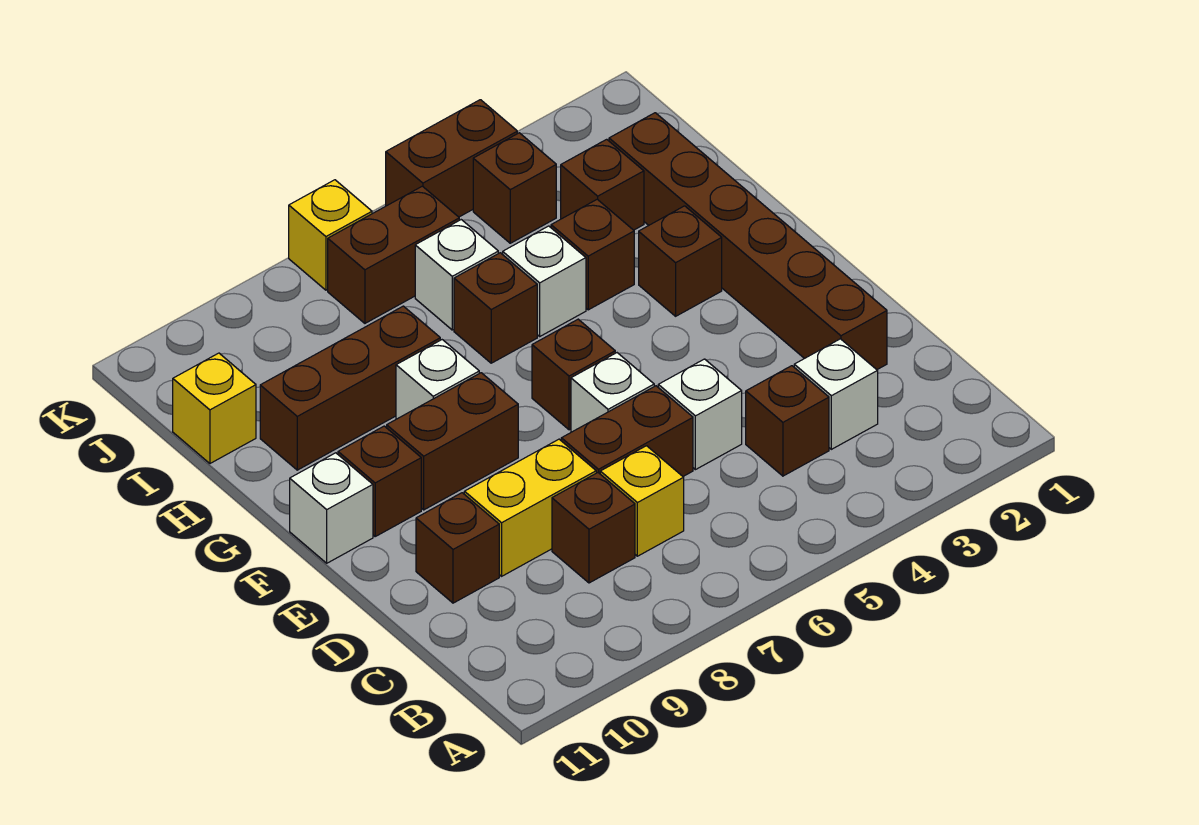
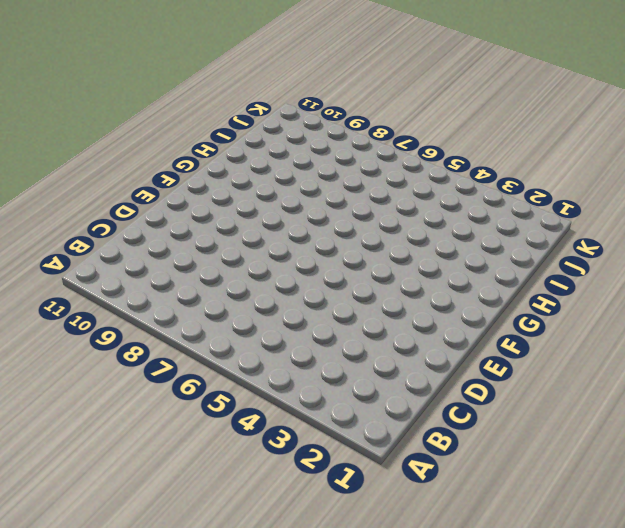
none -> white 1x1 brick [794,339,878,449]
none -> brown 1x1 brick [746,366,829,476]
none -> yellow 1x1 brick [600,446,684,556]

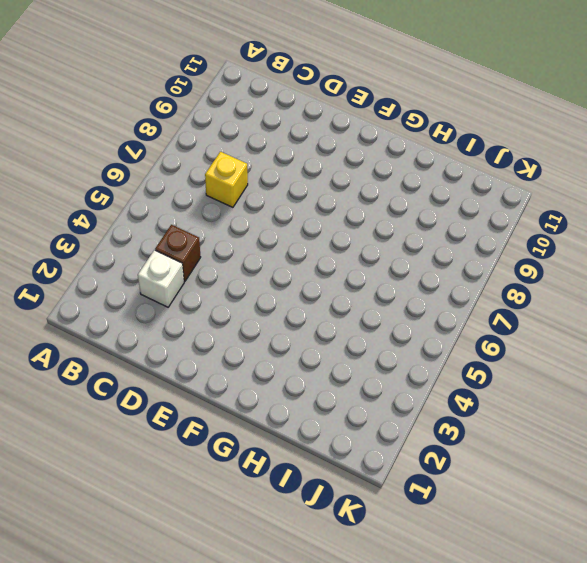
none -> brown 1x1 brick [552,473,635,583]
none -> brown 1x6 brick [609,113,887,370]
none -> white 1x1 brick [658,359,742,470]

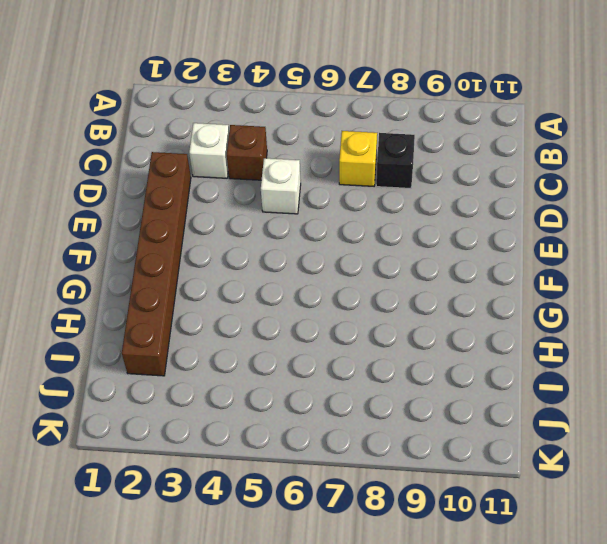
black 1x1 brick [376,133,415,189] -> brown 1x1 brick [552,473,635,583]
none -> brown 1x2 brick [561,386,693,476]
none -> yellow 1x2 brick [464,439,596,576]
none -> brown 1x1 brick [416,493,499,603]

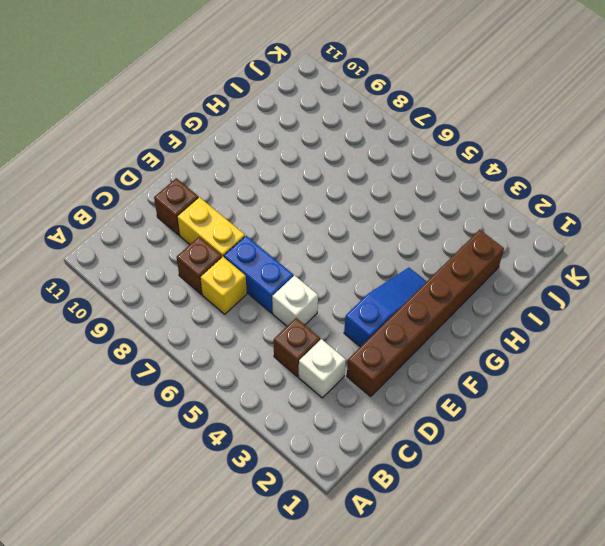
blue 1x2 brick [224,236,293,313] -> brown 1x2 brick [561,386,693,476]
blue 1x3 slope [344,268,427,347] -> brown 1x1 brick [639,206,722,316]
none -> white 1x1 brick [571,353,654,432]
none -> brown 1x1 brick [532,319,615,430]
none -> brown 1x2 brick [387,373,518,510]

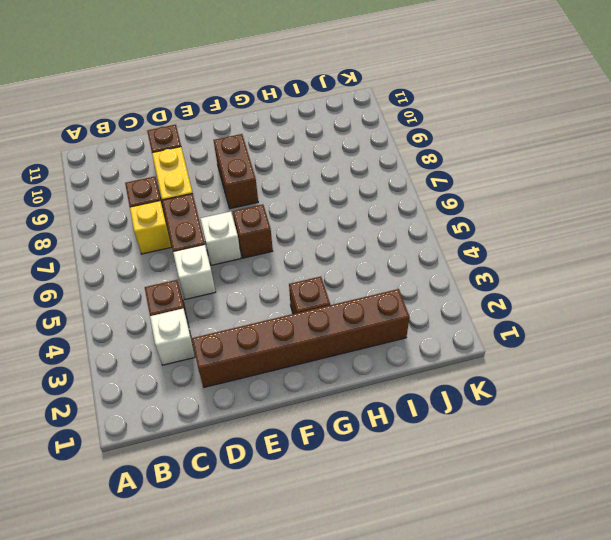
none -> brown 1x1 brick [338,426,421,536]
none -> white 1x1 brick [290,453,373,563]
none -> white 1x1 brick [396,340,479,419]

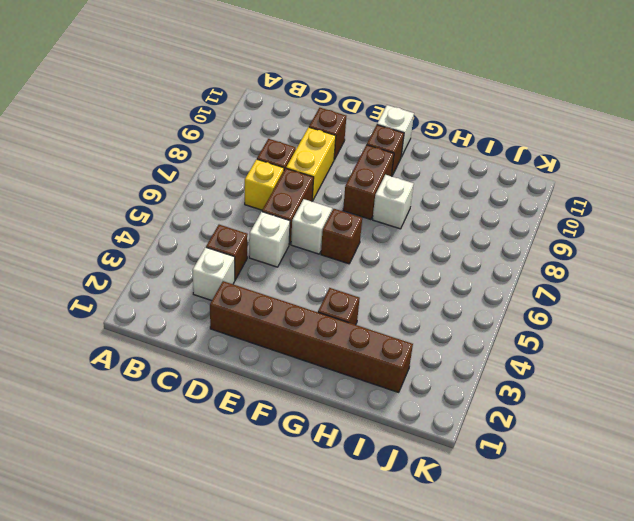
none -> brown 1x1 brick [551,199,634,310]
none -> white 1x1 brick [503,226,586,336]
none -> brown 1x1 brick [454,253,537,363]

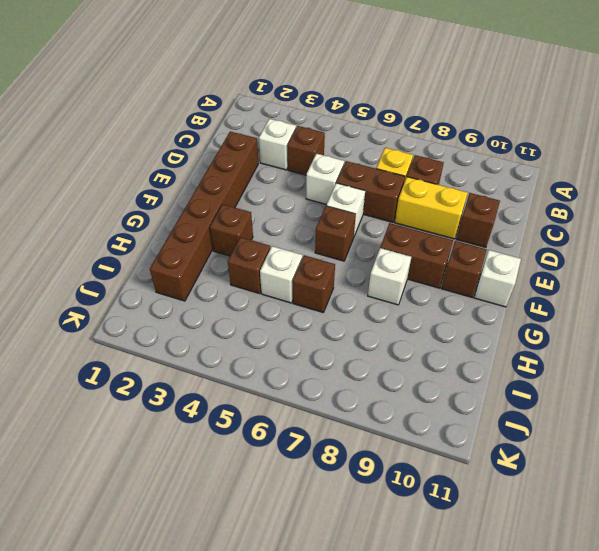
none -> brown 1x3 brick [260,306,440,470]
none -> brown 1x1 brick [561,139,644,230]
none -> white 1x1 brick [415,220,498,330]

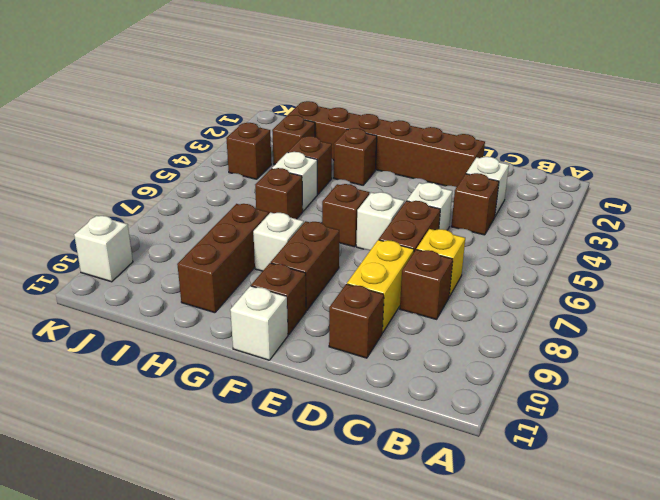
white 1x1 brick [74,216,133,282] -> white 1x1 brick moved to [415,220,498,330]
none -> yellow 1x1 brick [173,353,256,463]
none -> brown 1x2 brick [328,186,459,323]
none -> brown 1x2 brick [386,100,517,217]

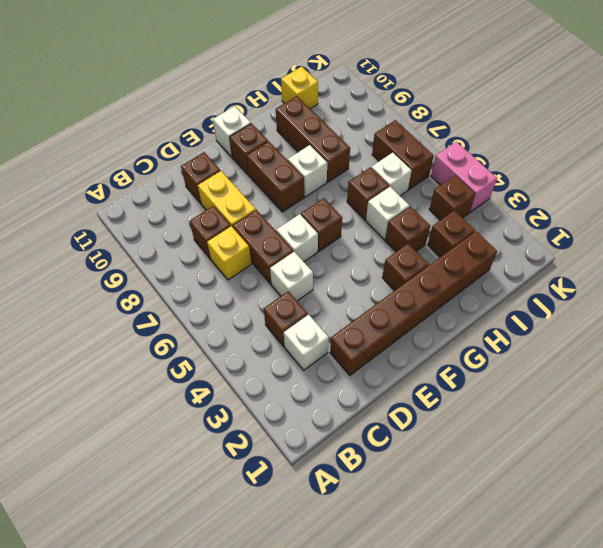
pink 1x2 brick [431,142,497,212] -> brown 1x2 brick [386,100,517,217]
none -> yellow 1x1 brick [289,180,372,290]

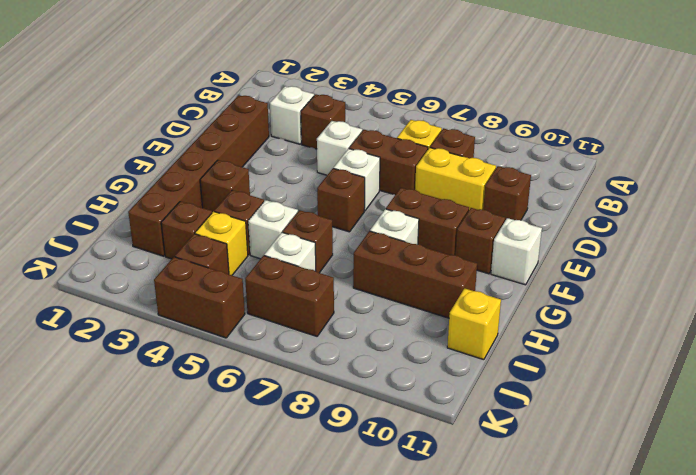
yellow 1x1 brick [195,211,248,275] -> yellow 1x1 brick moved to [289,180,372,290]

